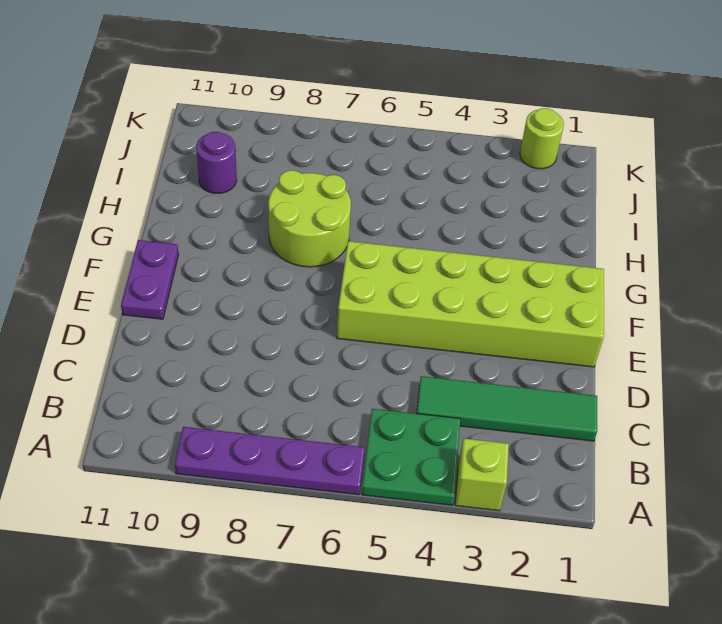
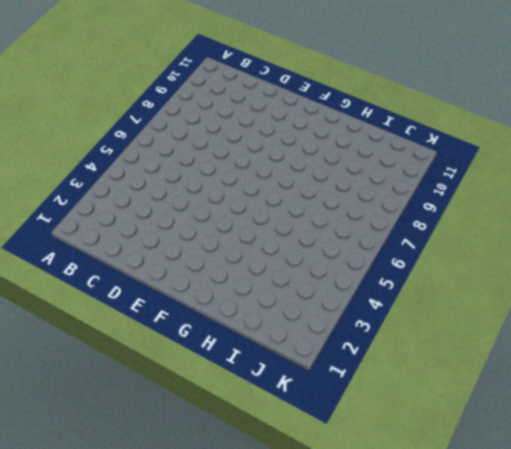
none -> lime 1x1 brick [455,438,509,511]
none -> green 2x2 plate [362,409,460,505]

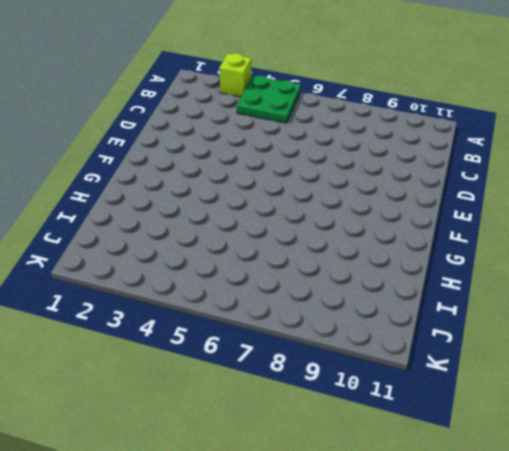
none -> purple 1x4 plate [175,427,365,495]
none -> green 1x4 tile [417,376,597,441]

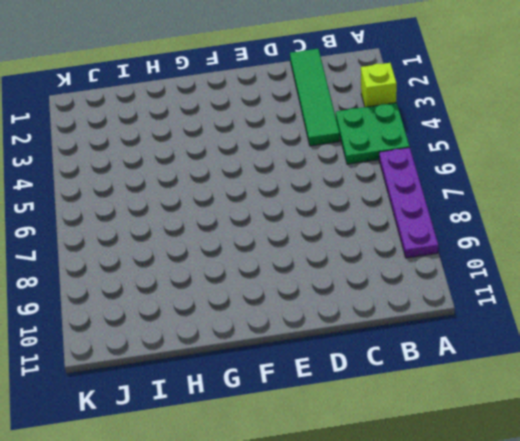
none -> lime 2x6 brick [337,241,604,367]
none -> purple 1x2 plate [121,240,179,319]

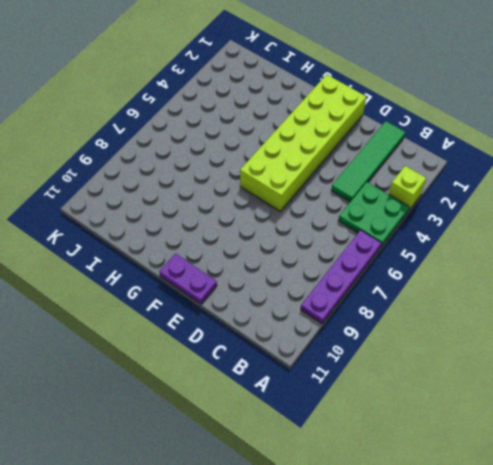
none -> lime 2x2 round brick [268,170,351,267]
none -> purple 1x1 round brick [196,132,237,193]

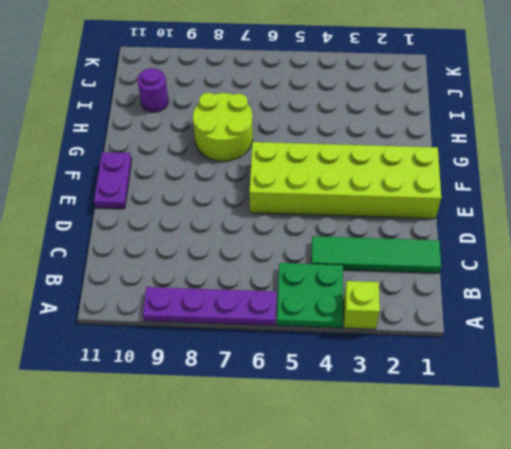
none -> lime 1x1 round brick [520,108,564,169]

